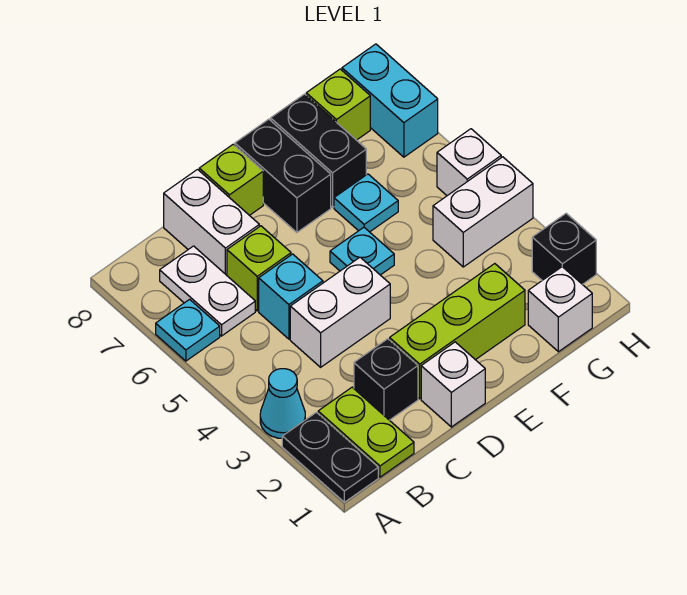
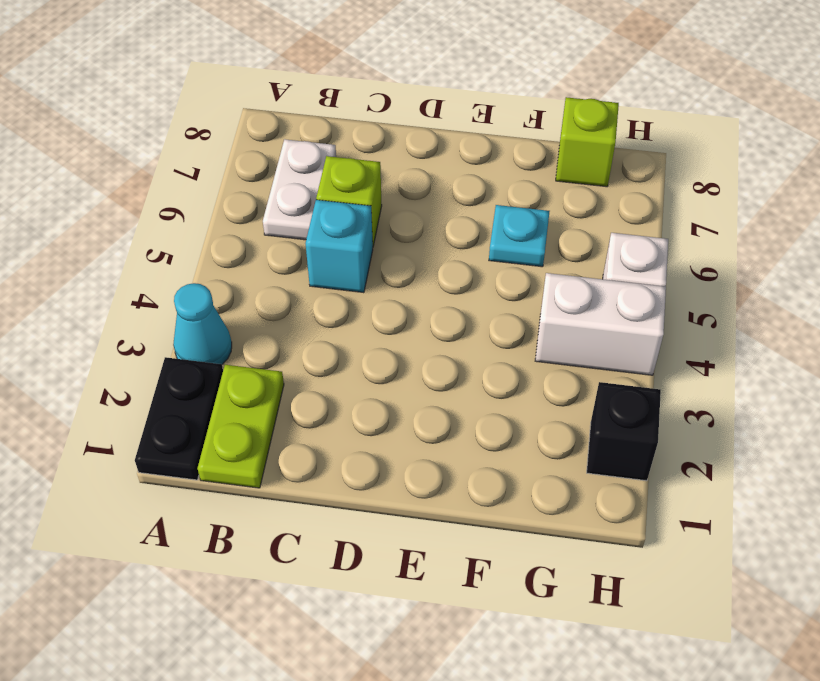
none -> cyan 1x1 plate [156,299,220,361]
none -> black 1x1 brick [354,339,418,420]
none -> white 1x2 brick [290,257,390,367]

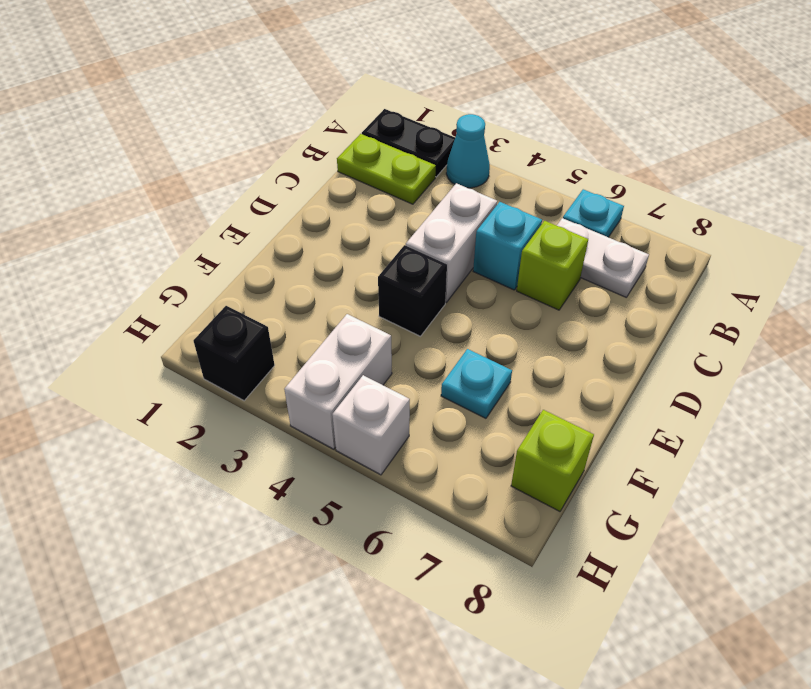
black 1x1 brick [378,245,447,336] -> black 1x1 brick moved to [354,339,418,420]
none -> white 1x2 brick [164,170,259,275]
none -> white 1x1 brick [421,342,485,427]
none -> lime 1x3 brick [390,264,525,399]

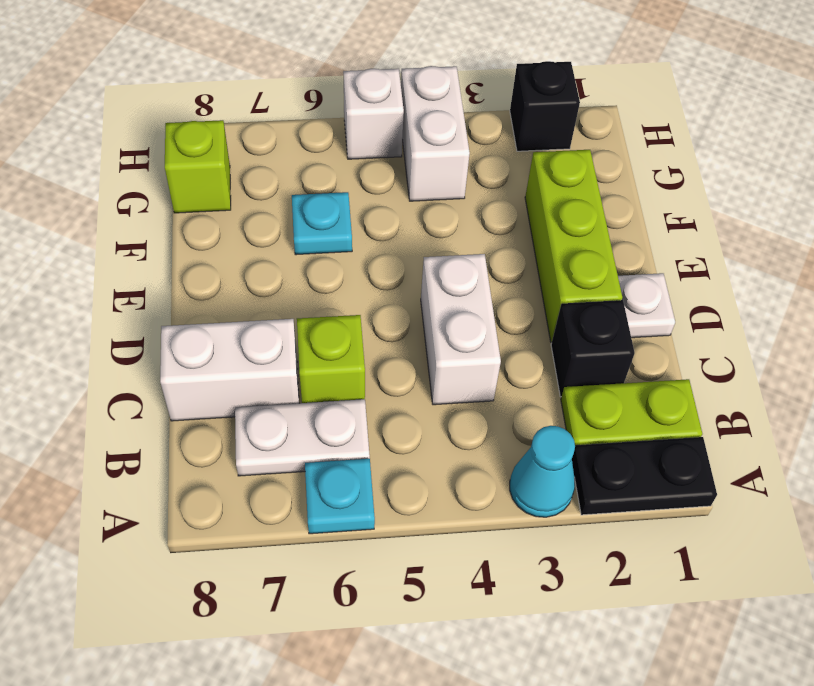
white 1x1 plate [618,273,675,338] -> white 1x1 brick [421,342,485,427]
none -> cyan 1x1 brick [259,254,323,339]
none -> lime 1x1 brick [199,144,263,215]
none -> cyan 1x1 plate [330,227,394,275]

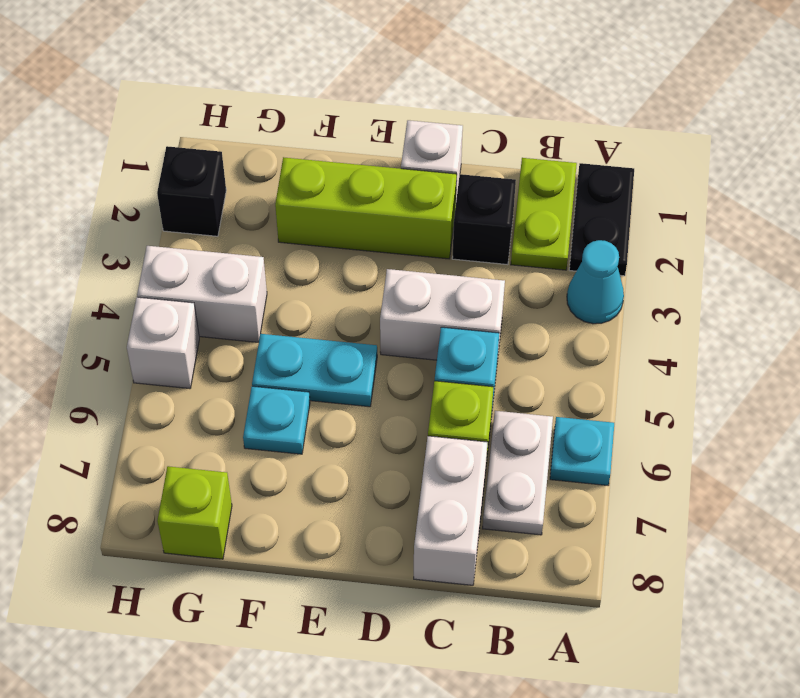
cyan 1x2 plate [252,334,377,407] -> cyan 1x1 plate [330,227,394,275]
none -> lime 1x1 brick [199,144,263,215]
none -> black 1x2 brick [235,119,331,232]
none -> black 1x2 brick [271,94,366,207]

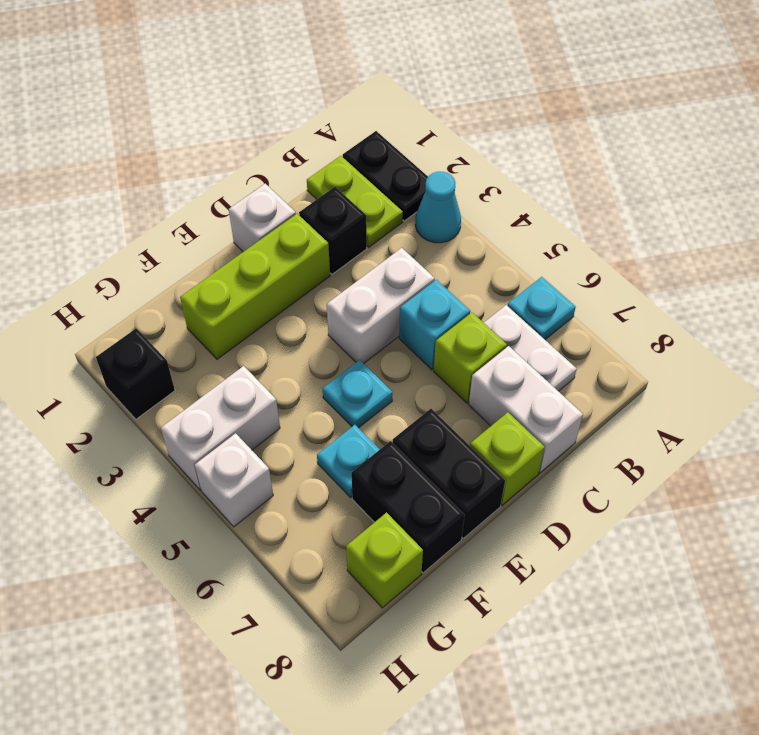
none -> white 1x1 brick [528,267,592,352]
none -> cyan 1x2 brick [342,44,438,157]

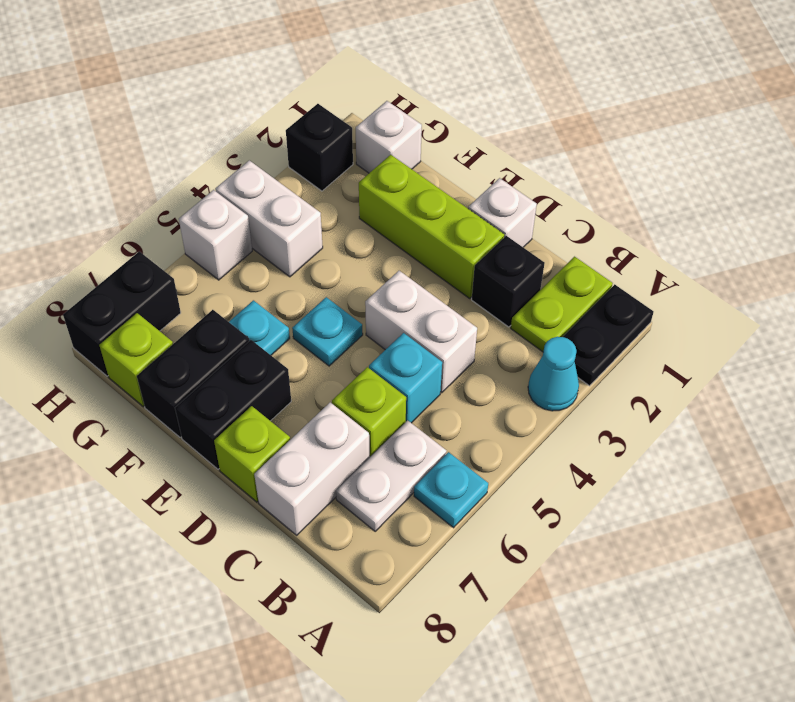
black 1x2 brick [63,251,181,376] -> cyan 1x2 brick [342,44,438,157]

